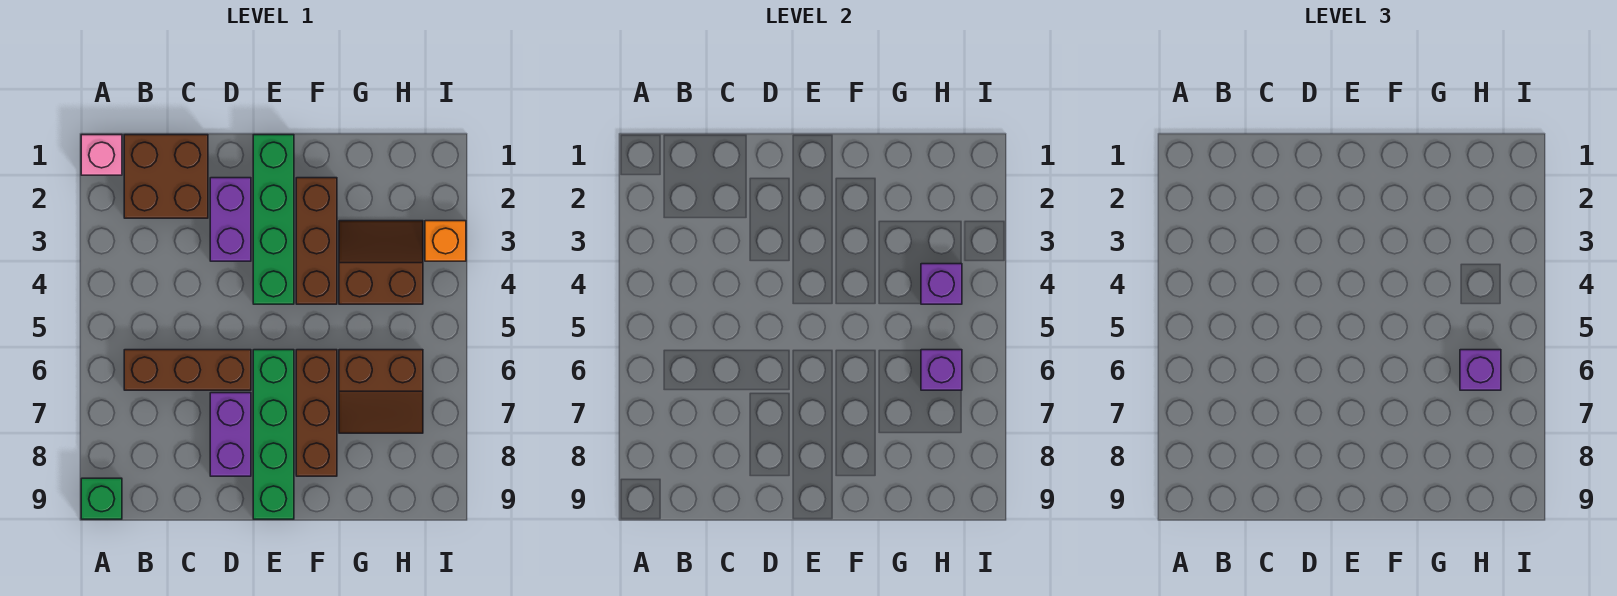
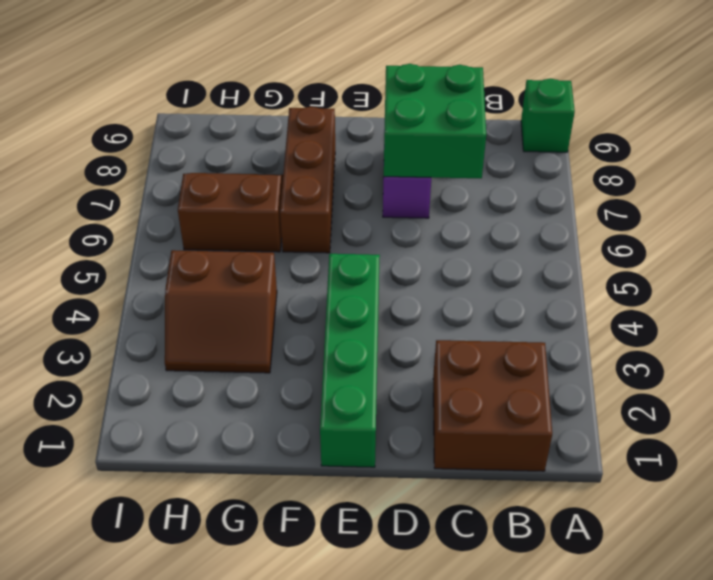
green 2x2 brick [384,64,486,178] -> none
none -> pink 1x1 brick [81,135,122,175]
none -> brown 1x3 brick [124,350,251,390]
none -> purple 1x2 brick [210,178,251,261]

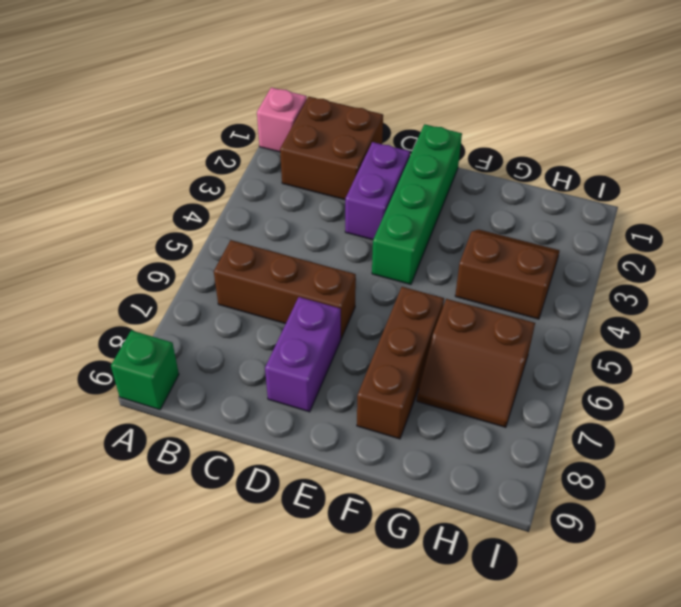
none -> green 1x4 brick [253,350,294,519]
none -> brown 1x3 brick [296,178,337,304]
none -> orange 1x1 brick [425,221,466,261]

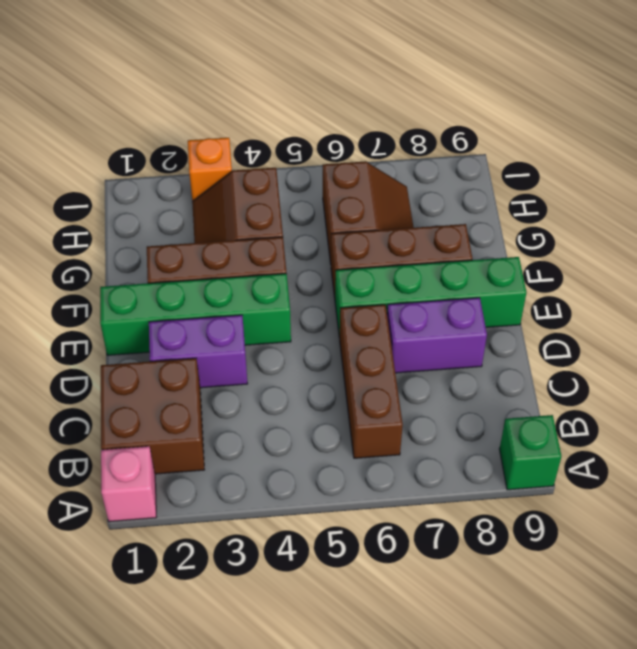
none -> purple 1x1 brick [921,264,962,304]
none -> purple 1x1 brick [921,350,962,390]
none -> purple 1x1 brick [1460,350,1501,390]

